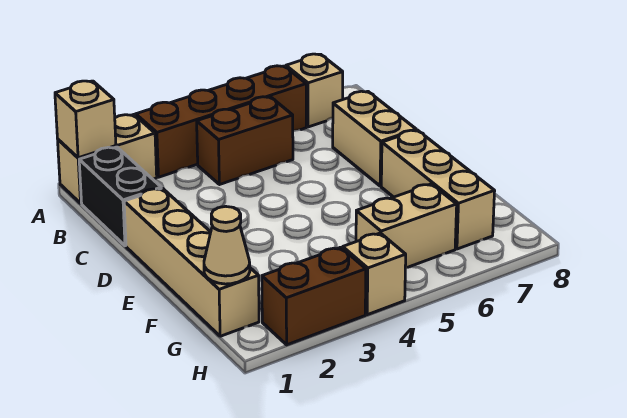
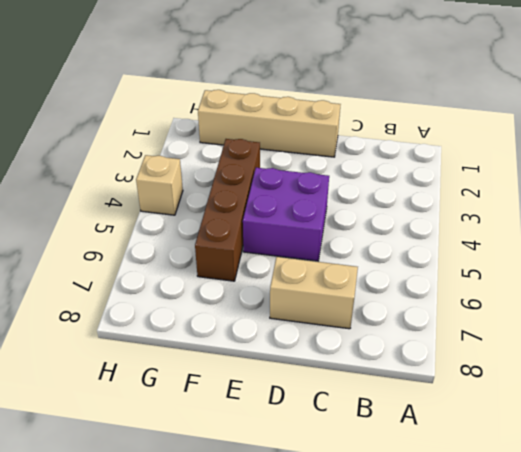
purple 2x2 brick [243,168,329,261] -> none
brown 1x4 brick [195,139,260,281] -> brown 1x4 brick moved to [136,66,306,177]
none -> tan 1x2 brick [58,115,157,203]
none -> tan 1x1 brick [286,54,343,127]
none -> black 1x2 brick [79,147,161,246]

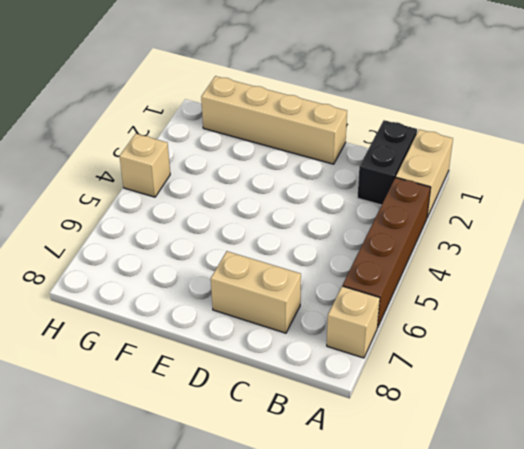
black 1x2 brick [357,120,417,205] -> black 1x2 brick turned to [79,147,161,246]
none -> brown 1x2 brick [197,97,293,185]
none -> tan 1x3 brick [381,130,495,249]
none -> tan 1x2 brick [356,184,457,268]

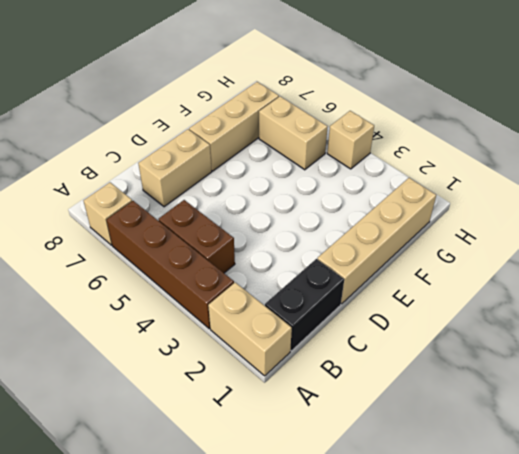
none -> brown 1x2 brick [262,247,366,345]
none -> tan 1x1 brick [55,81,116,158]
none -> tan 1x1 cone [204,206,250,284]

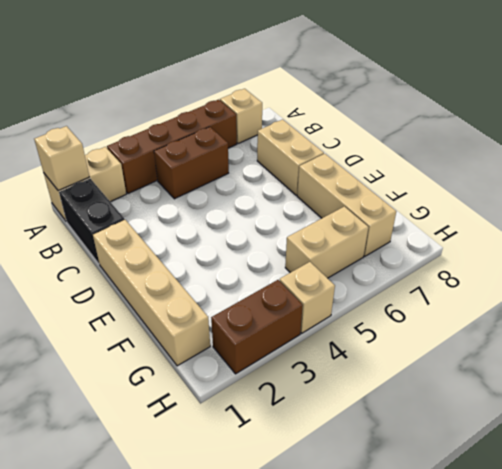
none -> tan 1x1 cone [204,206,250,284]

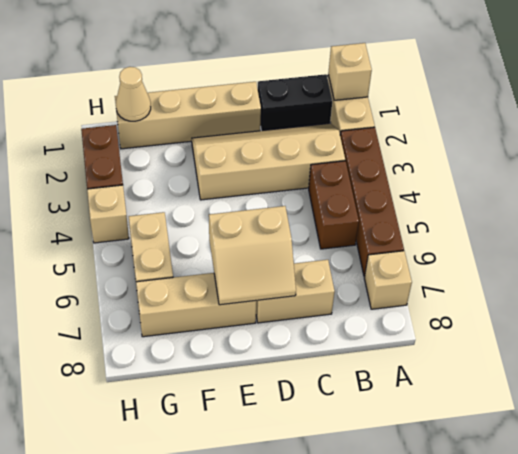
tan 2x4 slope [192,123,345,200] -> none
tan 2x2 slope [209,206,296,305] -> none

